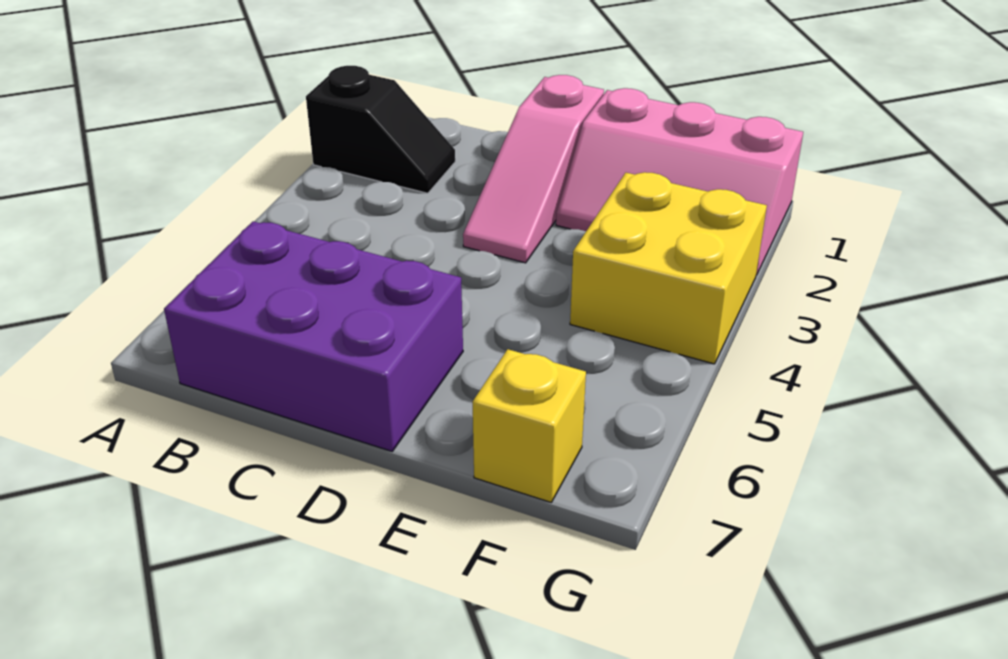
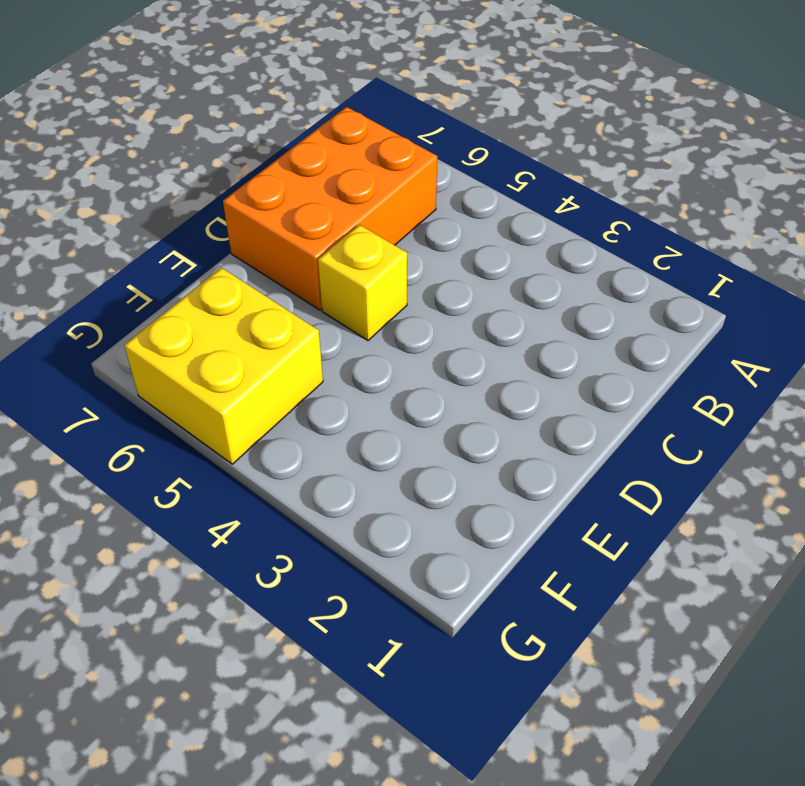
orange 2x3 brick [223,107,437,310] -> purple 2x3 brick [164,221,463,451]
yellow 1x1 brick [318,225,407,341] -> yellow 1x1 brick moved to [473,349,586,502]
yellow 2x2 brick [124,268,323,464] -> yellow 2x2 brick moved to [570,172,767,364]
none -> black 1x2 slope [306,66,455,193]
none -> pink 1x3 slope [463,75,604,263]

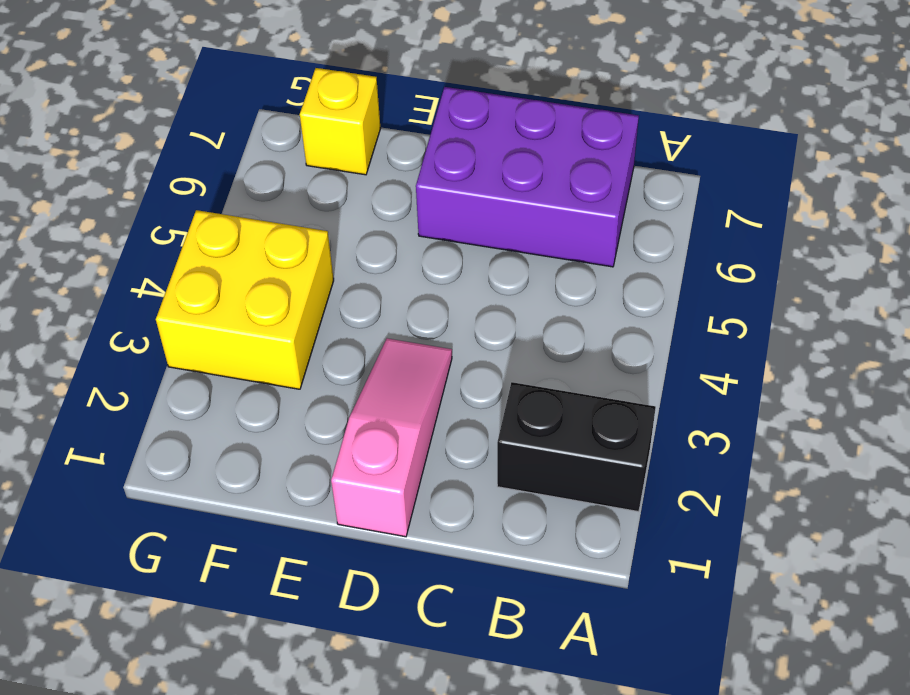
black 1x2 brick [497,382,656,512] -> black 1x2 slope [306,66,455,193]
none -> pink 2x3 slope [556,88,803,275]

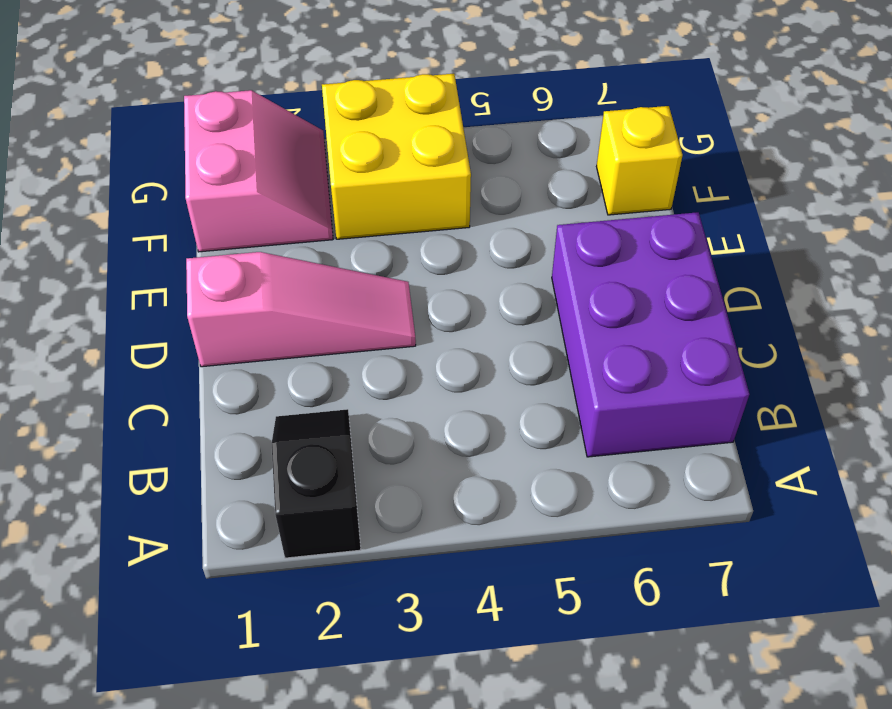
pink 2x2 slope [184,90,333,252] -> pink 2x3 slope [556,88,803,275]

